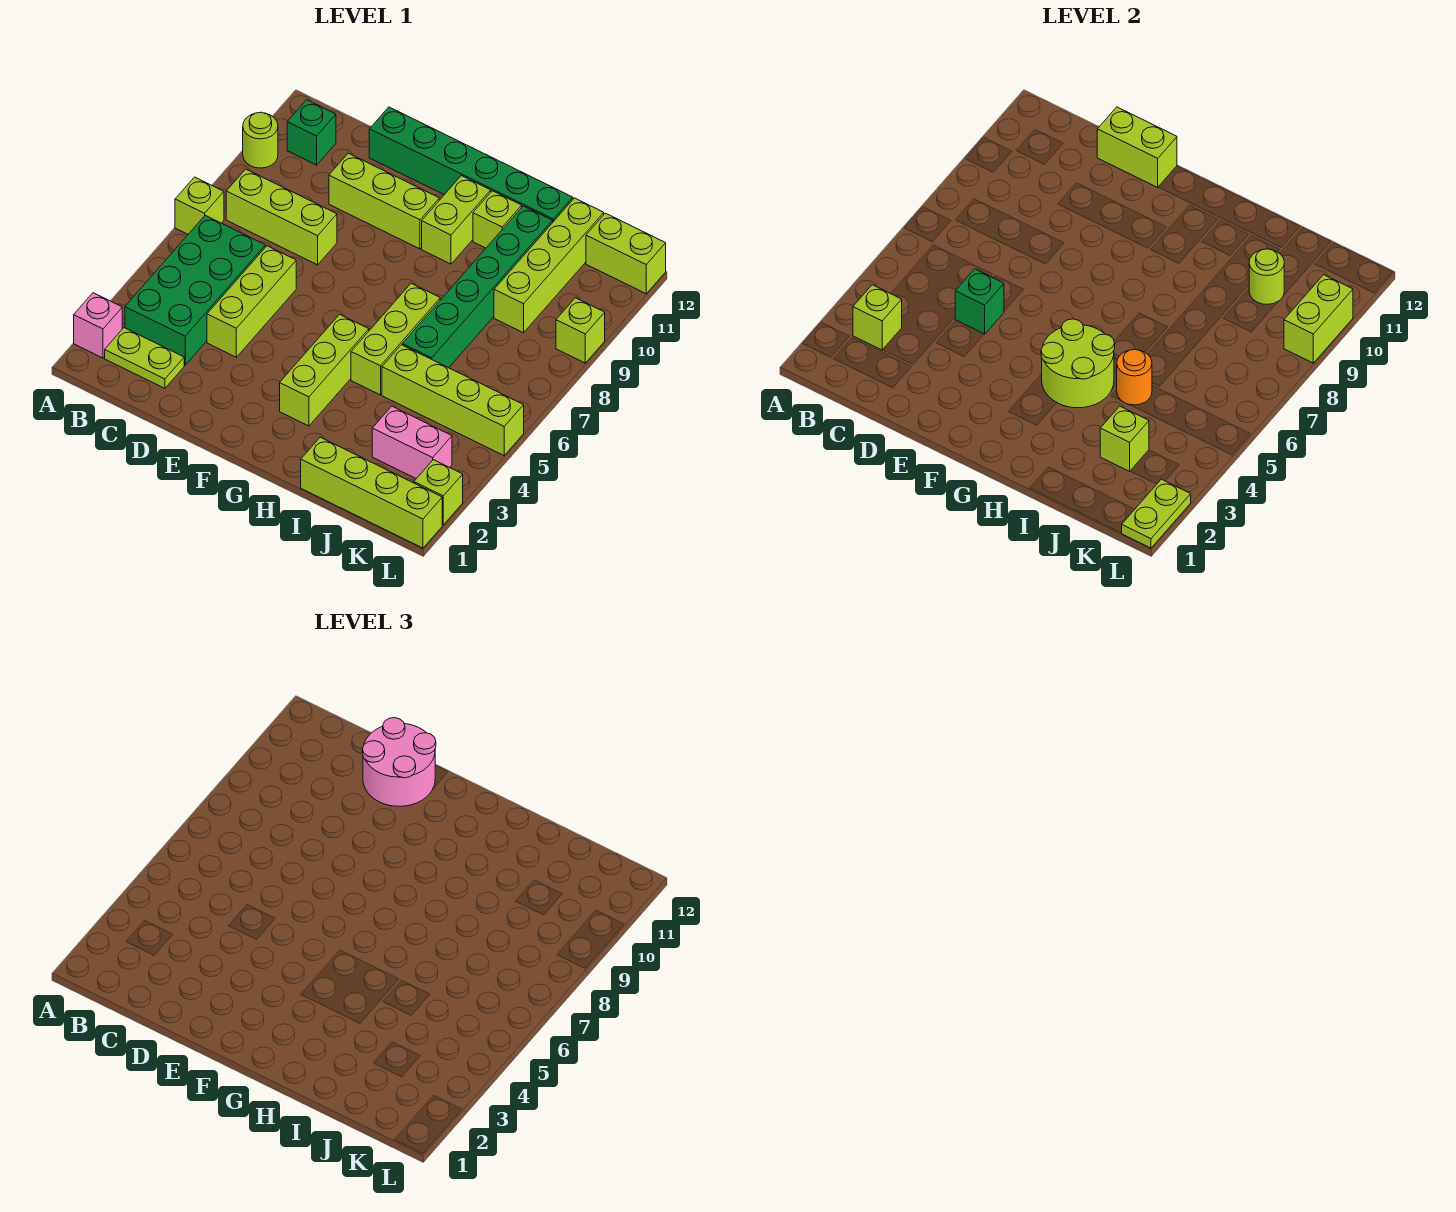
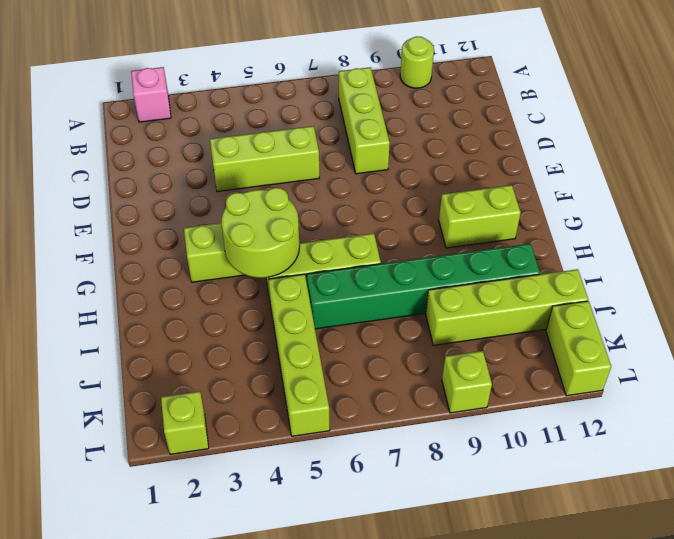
none -> lime 1x1 brick [175,177,224,234]
none -> lime 1x2 plate [105,328,184,388]
none -> green 2x4 brick [125,215,265,365]
none -> green 1x1 brick [287,100,336,165]

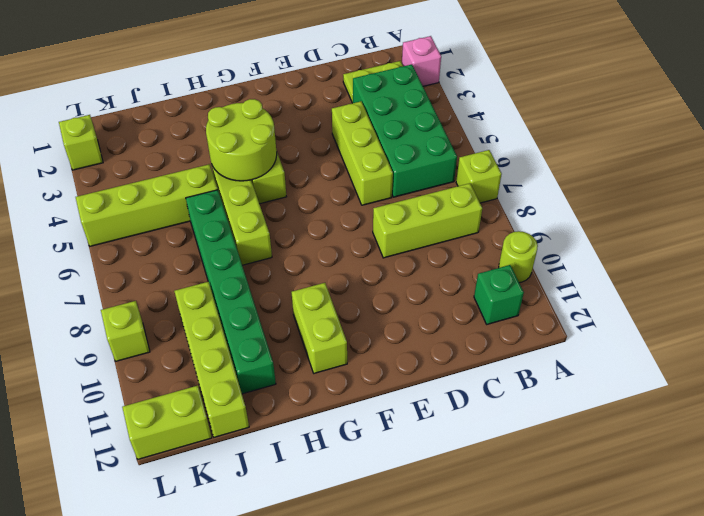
none -> lime 1x3 brick [329,153,439,249]
none -> green 1x6 brick [369,107,573,222]
none -> lime 1x1 brick [473,191,522,248]
none -> lime 1x4 brick [301,437,442,548]

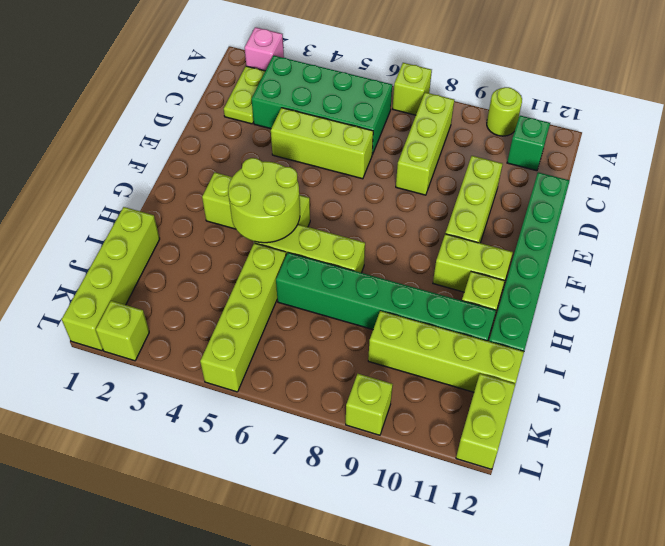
none -> pink 1x2 brick [372,406,452,479]
none -> lime 1x1 brick [853,285,902,350]
none -> green 1x1 brick [955,269,1004,334]
none -> lime 1x2 brick [1097,107,1177,187]

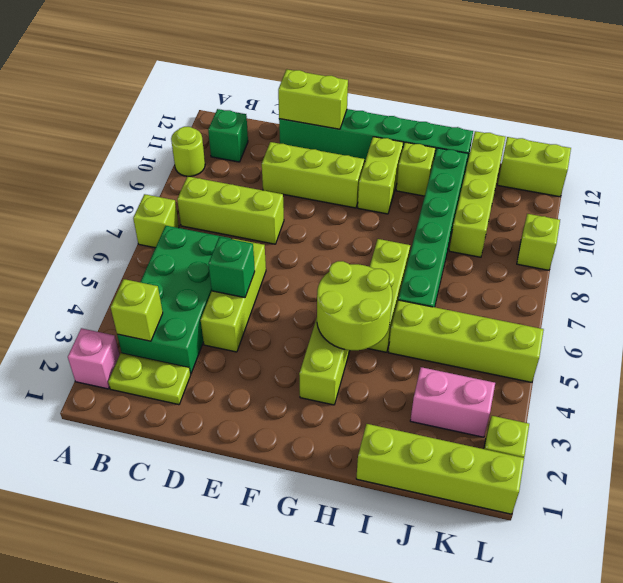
none -> orange 1x1 round brick [1117,349,1152,405]
none -> lime 1x1 brick [1100,406,1149,471]
none -> lime 1x1 round brick [1249,249,1284,304]
none -> lime 1x2 plate [1122,479,1191,548]

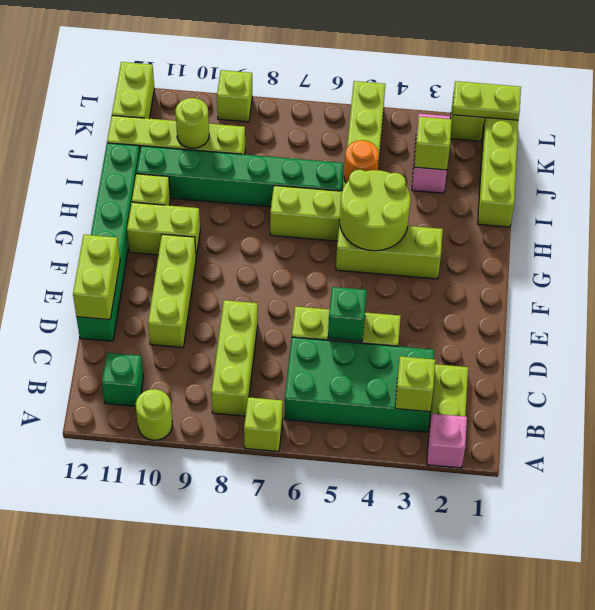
none -> lime 1x2 brick [1284,275,1353,363]
none -> pink 2x2 round brick [362,718,436,806]

